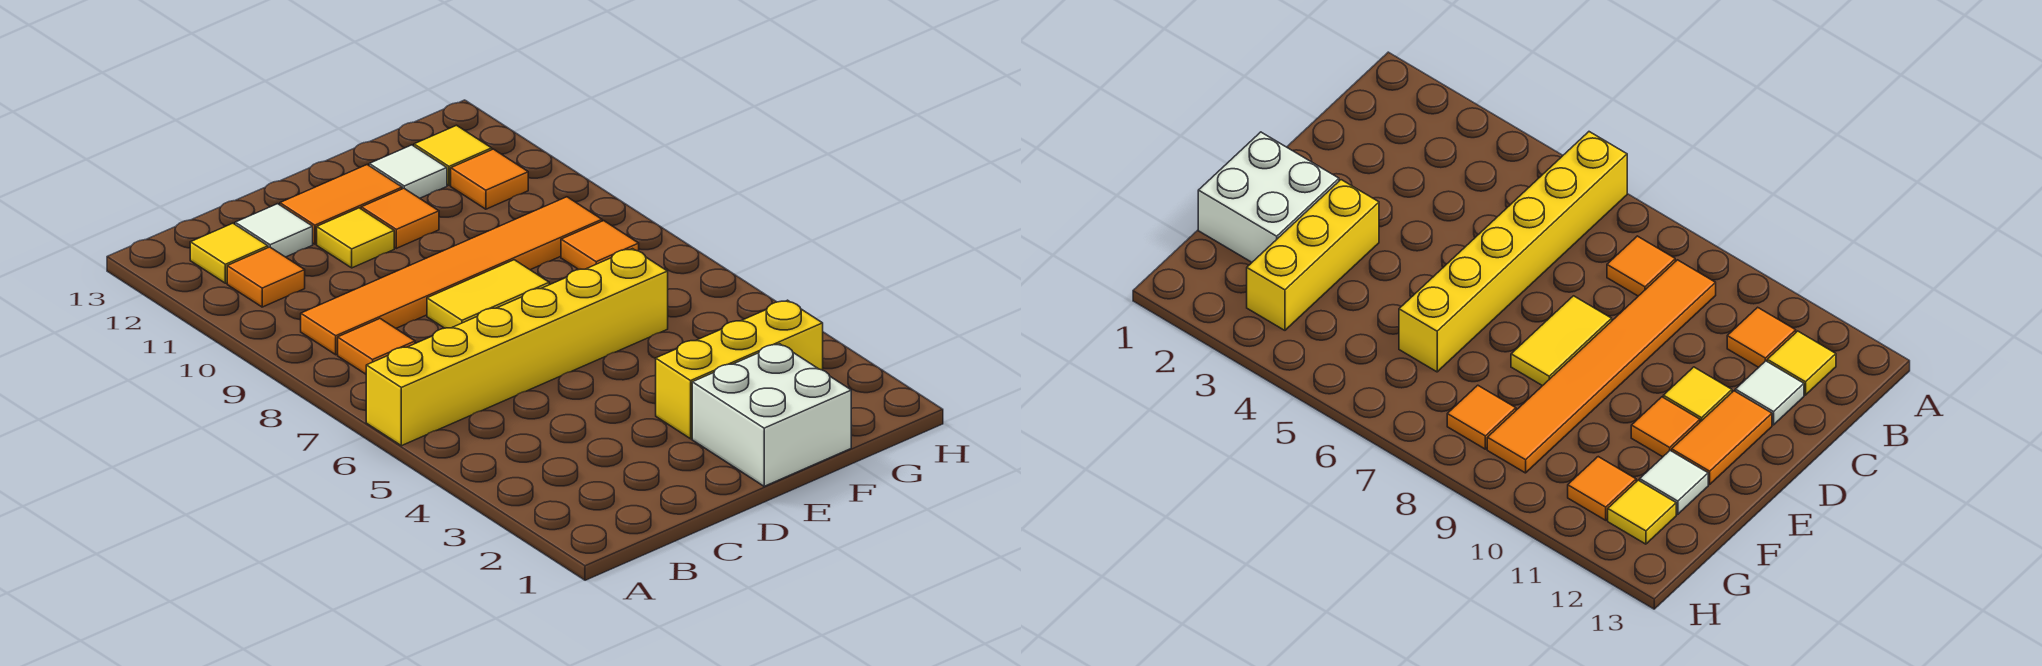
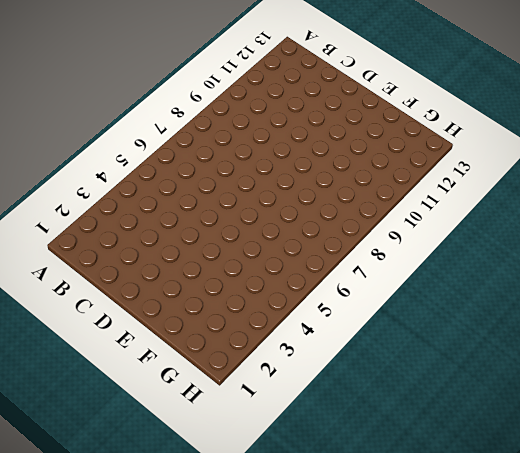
none -> yellow 1x6 brick [366,249,668,446]
none -> orange 1x1 tile [338,319,415,374]
none -> orange 1x6 tile [301,197,602,355]

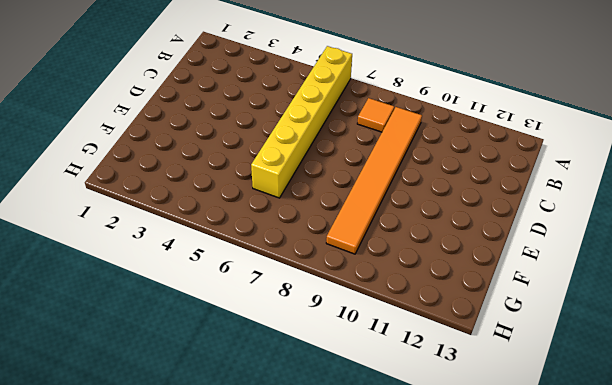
none -> orange 1x1 tile [227,247,305,307]
none -> yellow 1x1 tile [190,223,268,283]
none -> white 1x1 tile [235,204,313,257]

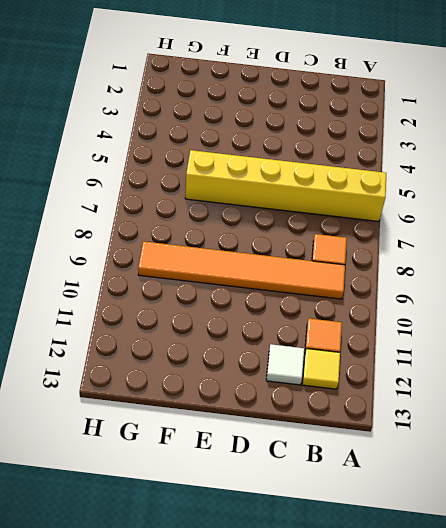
none -> yellow 1x2 tile [427,260,549,328]
none -> yellow 1x1 tile [317,208,394,268]
none -> orange 1x2 tile [280,165,402,244]

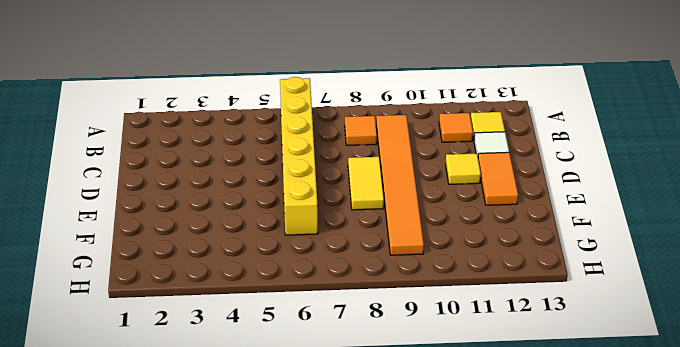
none -> white 2x2 brick [692,344,851,486]
none -> yellow 1x3 brick [656,300,823,439]
none -> orange 1x1 tile [361,188,439,248]

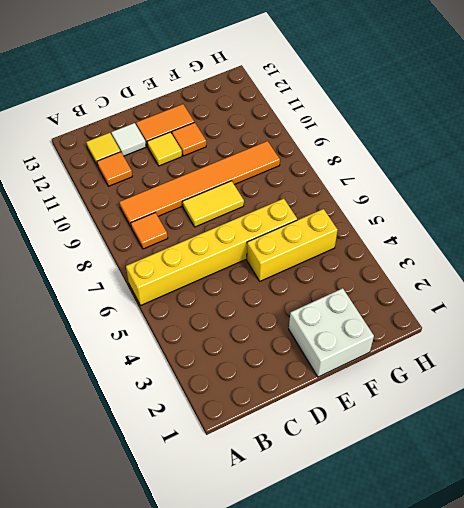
yellow 1x3 brick [247,209,337,281] -> yellow 1x3 brick moved to [656,300,823,439]
none -> white 1x1 tile [369,145,447,198]
none -> orange 1x1 tile [561,221,639,270]
none -> orange 1x1 tile [451,149,528,209]

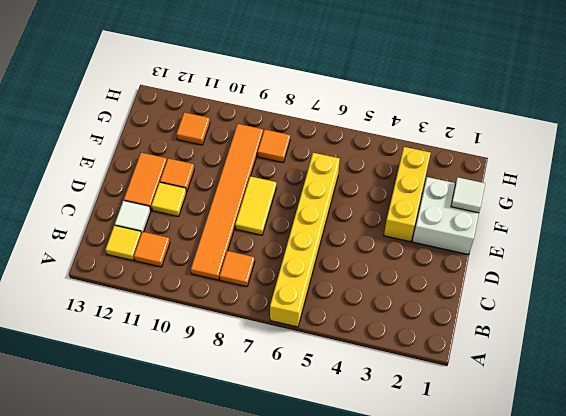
white 1x1 tile [451,178,485,213] -> white 1x1 tile moved to [369,145,447,198]
none -> yellow 1x1 tile [414,125,492,185]

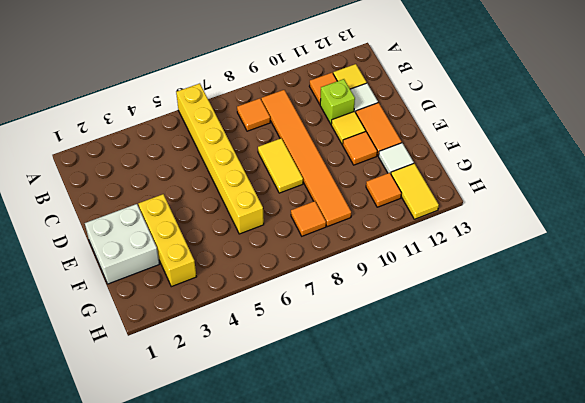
lime 1x1 brick [320,79,355,124] -> none
yellow 1x2 tile [391,164,439,219] -> yellow 1x1 tile [414,125,492,185]

